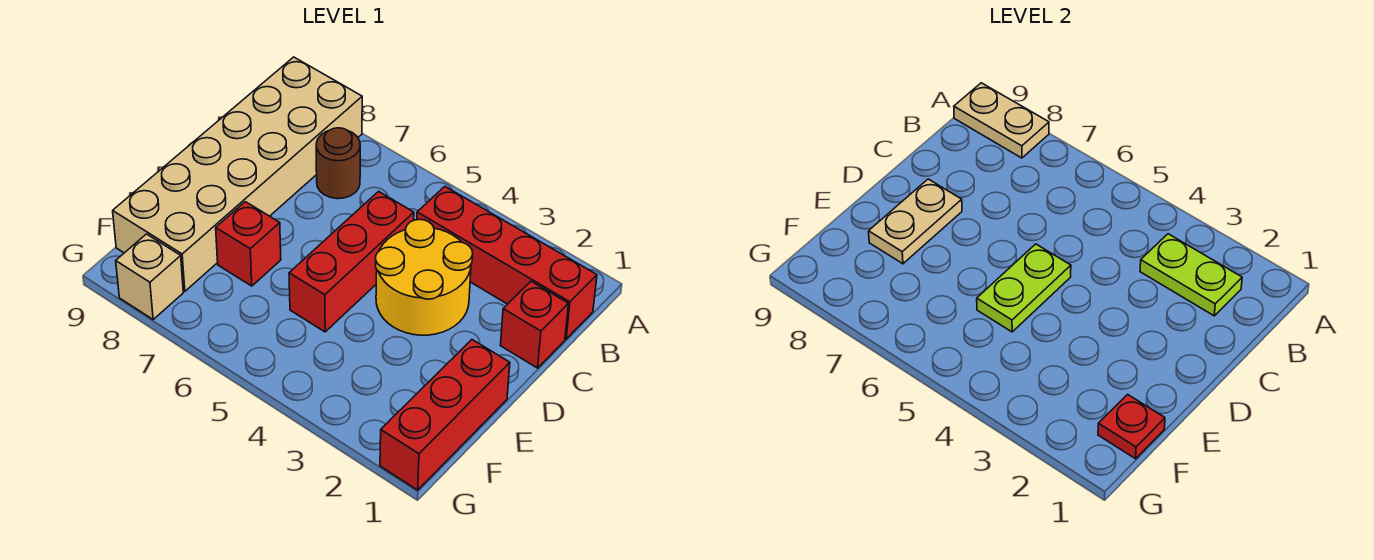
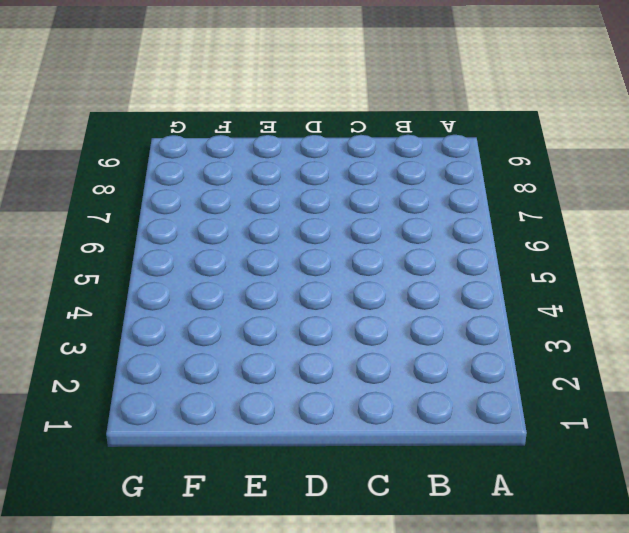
none -> tan 2x6 brick [113,57,362,291]
none -> red 1x4 brick [417,187,597,339]
none -> brown 1x1 round brick [316,128,360,199]

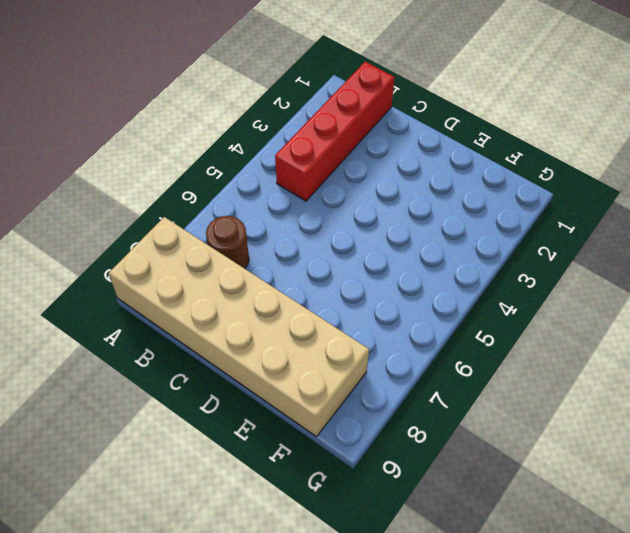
none -> red 1x1 brick [501,281,568,368]
none -> yellow 2x2 round brick [376,219,473,335]
none -> red 1x3 brick [289,191,414,332]

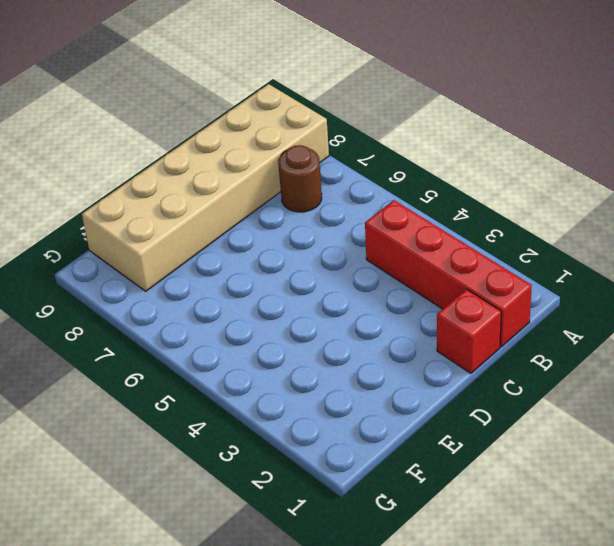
none -> yellow 2x2 round brick [376,219,473,335]
none -> red 1x3 brick [289,191,414,332]
none -> red 1x3 brick [380,340,510,490]

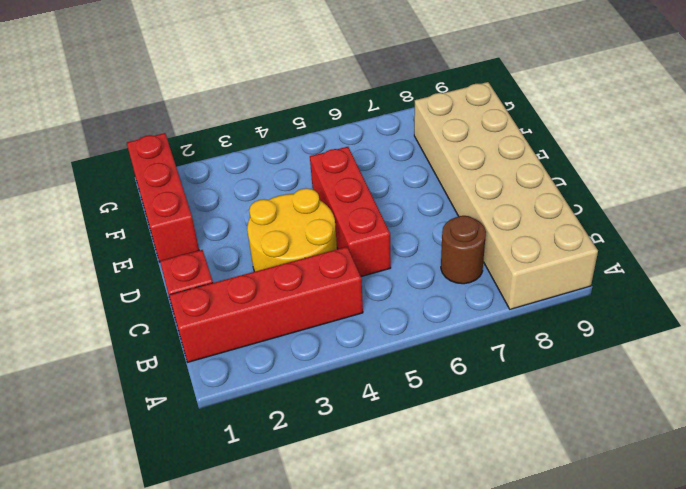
none -> red 1x1 brick [216,202,281,286]
none -> tan 1x1 brick [116,234,183,319]
none -> tan 1x2 plate [954,83,1049,158]

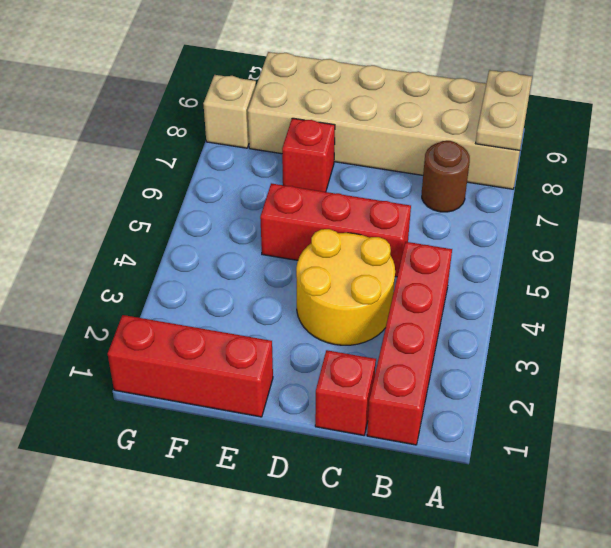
none -> lime 1x2 plate [1140,234,1242,316]
none -> lime 1x2 plate [977,244,1071,332]
none -> tan 1x2 plate [869,179,962,264]

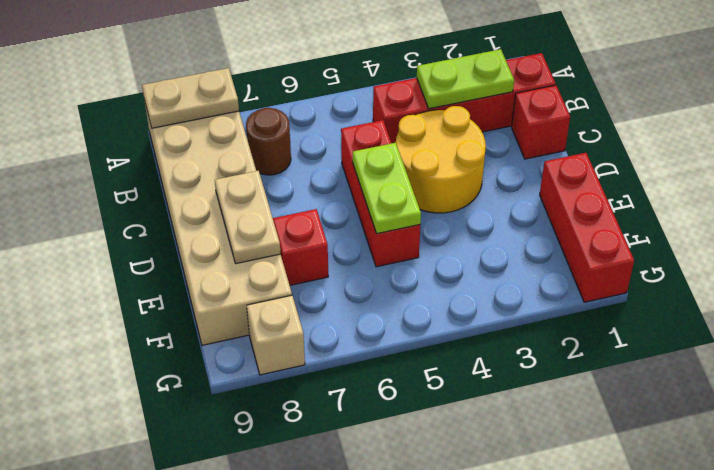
none -> red 1x1 plate [1098,394,1165,459]

